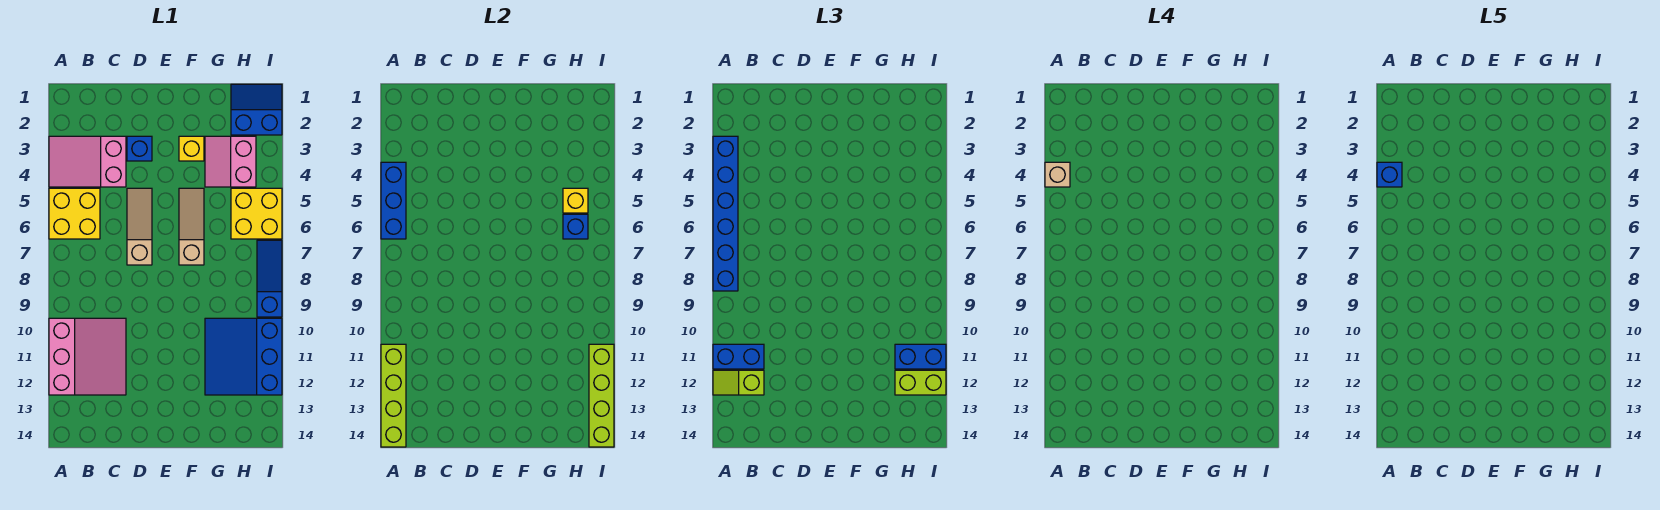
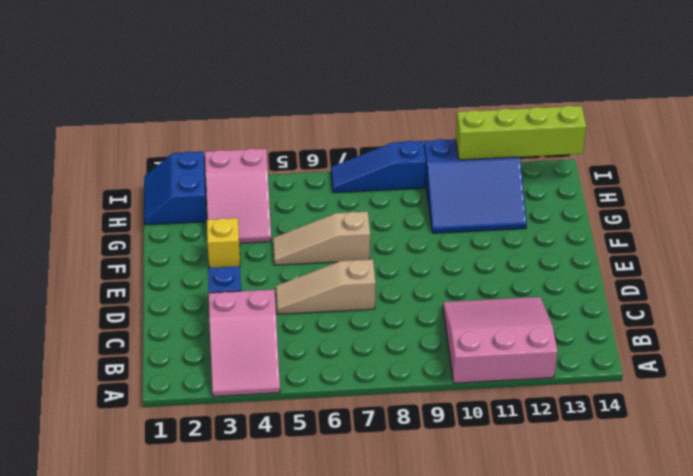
pink 2x3 slope [205,148,271,243] -> pink 2x2 slope [205,136,256,187]
none -> yellow 2x2 brick [49,188,100,239]
none -> yellow 2x2 brick [231,188,282,239]
none -> blue 1x3 brick [381,162,406,239]

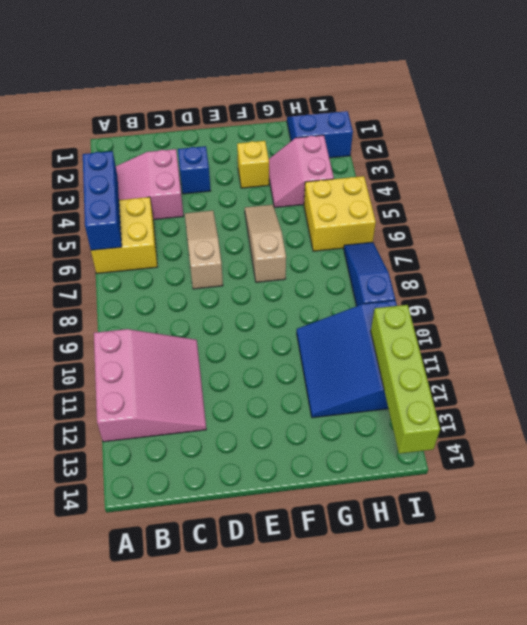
none -> lime 1x4 brick [381,344,406,447]
none -> yellow 1x1 brick [563,188,588,213]
none -> blue 1x1 brick [563,214,588,239]

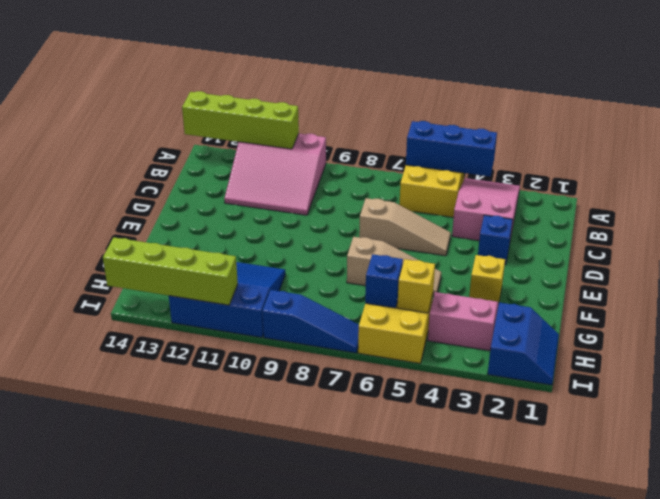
none -> blue 1x6 brick [713,136,738,291]
none -> blue 1x2 brick [713,344,764,369]
none -> lime 1x2 slope [713,370,764,395]

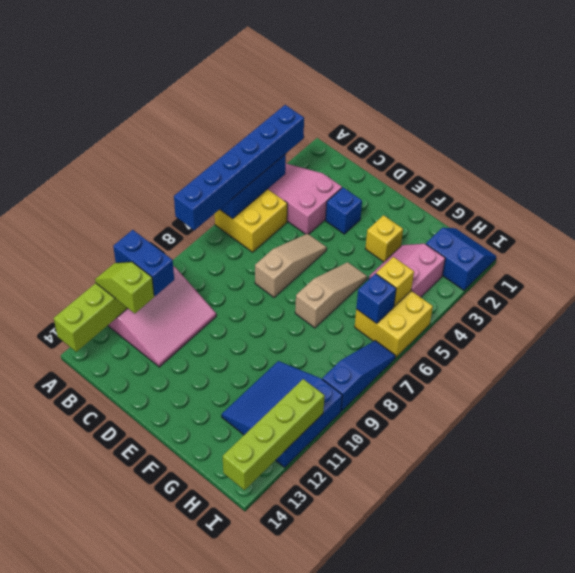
none -> blue 1x2 brick [895,344,946,369]
none -> lime 1x2 brick [895,370,946,395]
none -> tan 1x1 brick [1045,162,1070,187]

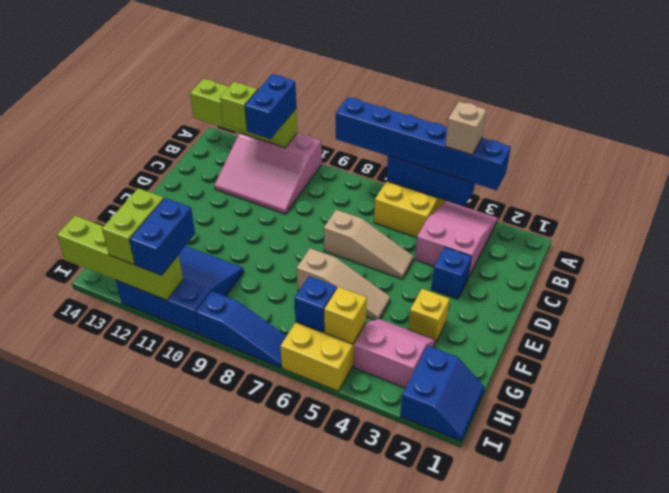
none -> blue 1x1 brick [1377,162,1402,187]

